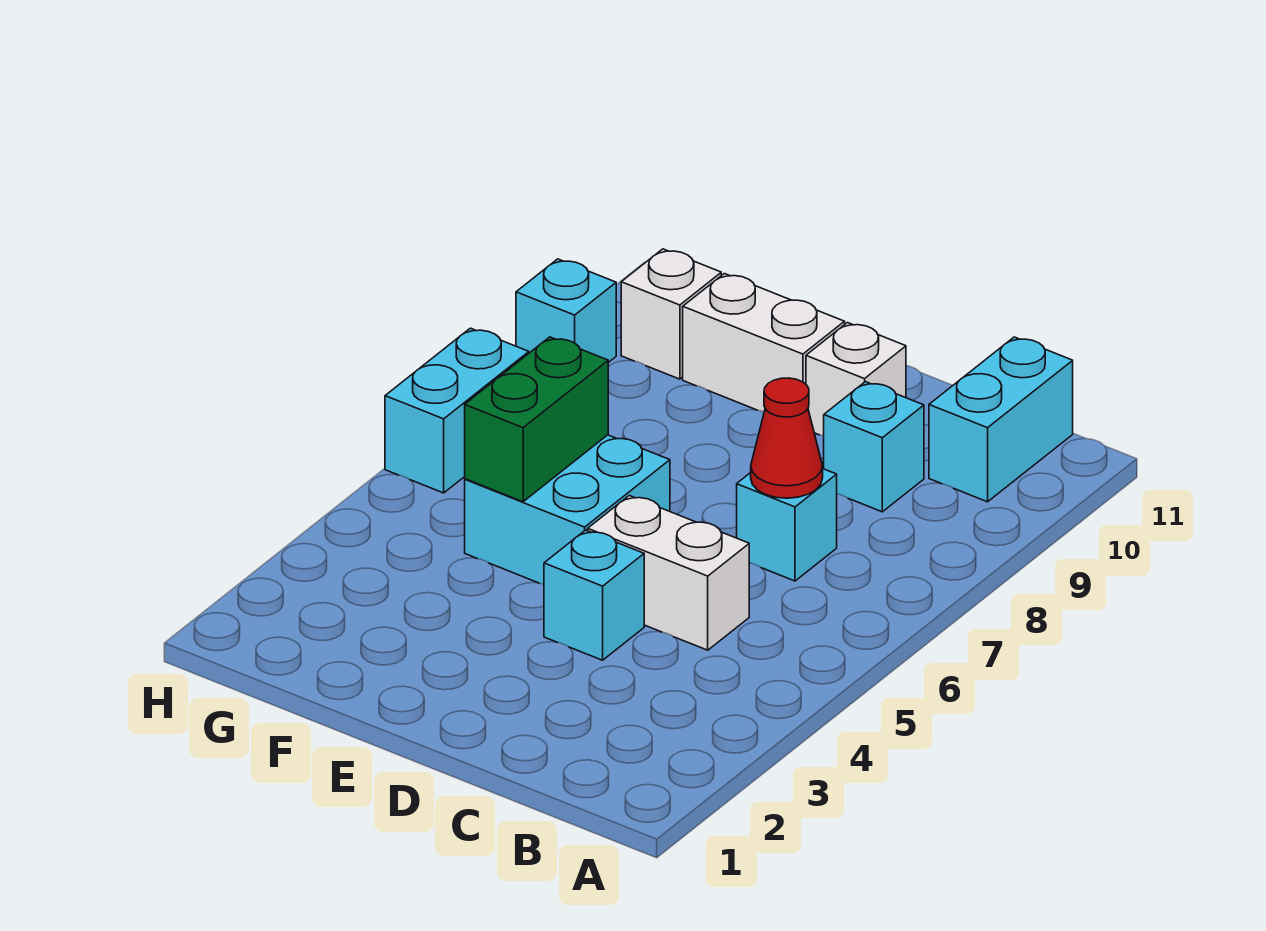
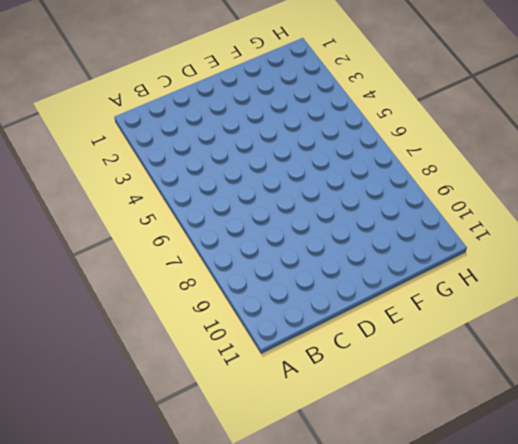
none -> cyan 1x2 brick [929,337,1073,502]
none -> white 1x2 brick [588,496,749,650]
none -> cyan 1x1 brick [737,469,837,581]

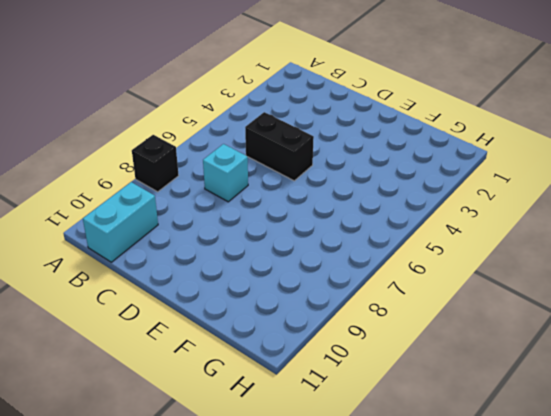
black 1x1 brick [132,135,179,192] -> none
black 1x2 brick [245,112,314,181] -> white 1x2 brick [588,496,749,650]
none -> cyan 1x1 brick [824,382,924,512]
none -> cyan 1x1 brick [544,530,644,660]
none -> white 1x1 brick [806,323,906,436]

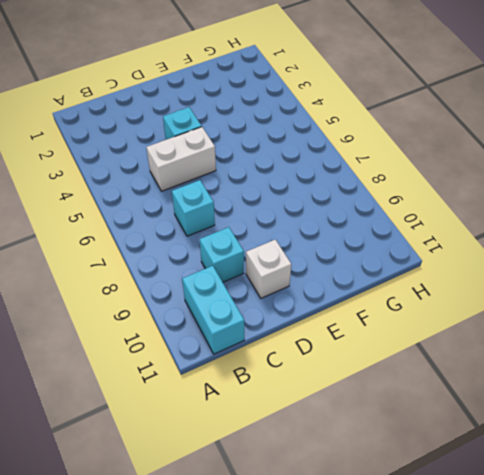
none -> cyan 2x2 brick [465,435,670,584]
none -> white 1x2 brick [683,274,845,412]
none -> white 1x1 brick [621,249,721,379]

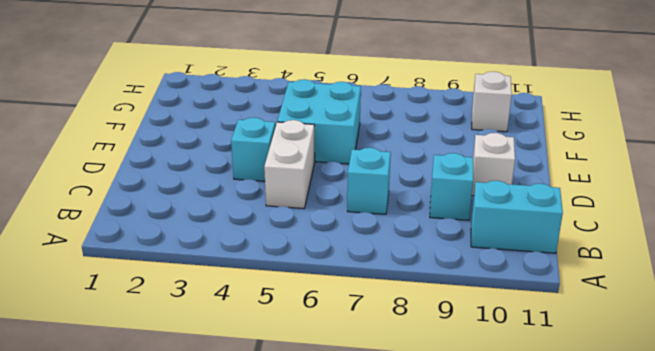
none -> white 1x2 brick [683,274,845,412]
none -> cyan 1x2 brick [385,328,529,493]
none -> cyan 1x1 brick [516,259,616,363]

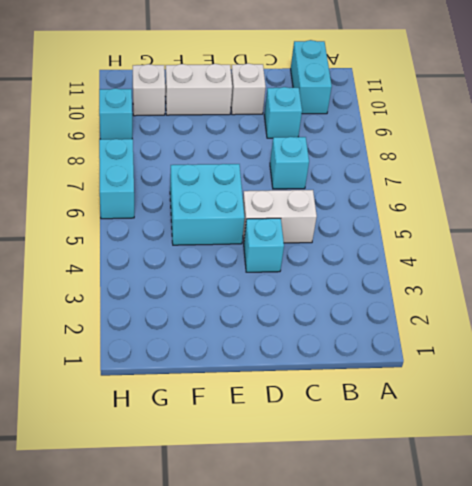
none -> red 1x1 cone [751,378,823,498]
none -> green 1x2 brick [465,337,608,502]

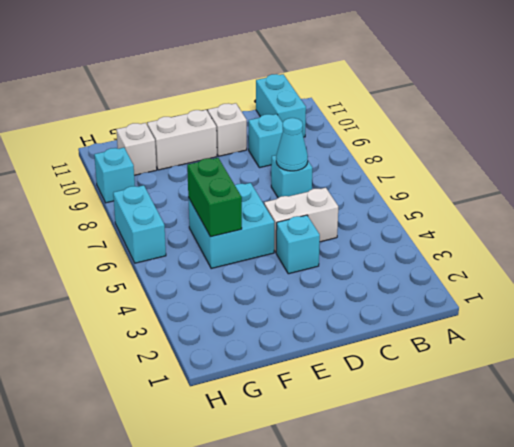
cyan 1x1 cone [276,118,308,171] -> red 1x1 cone [751,378,823,498]

